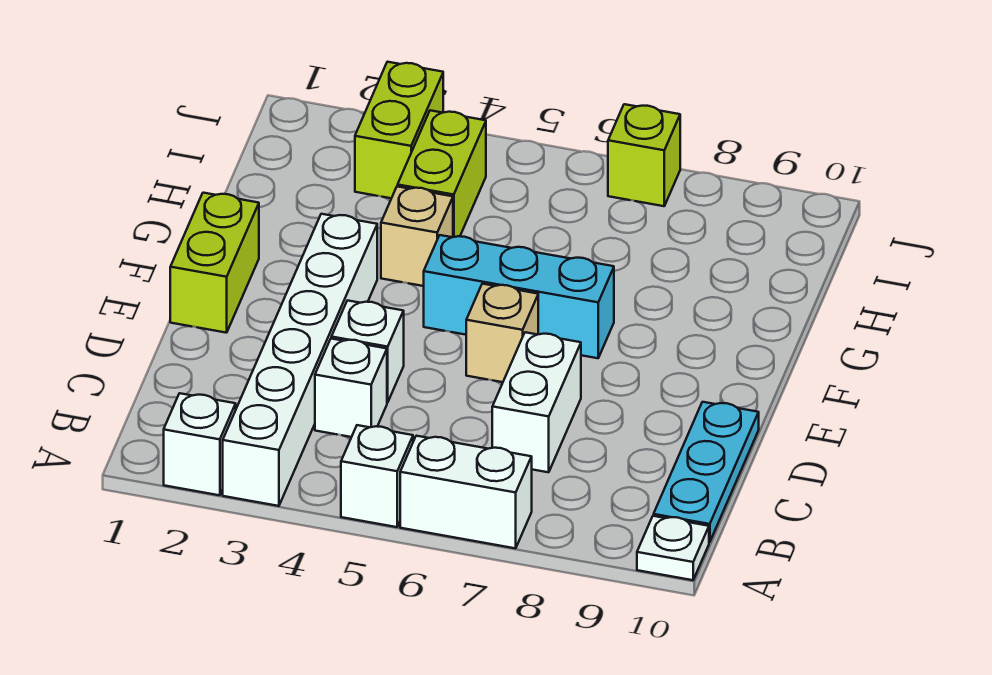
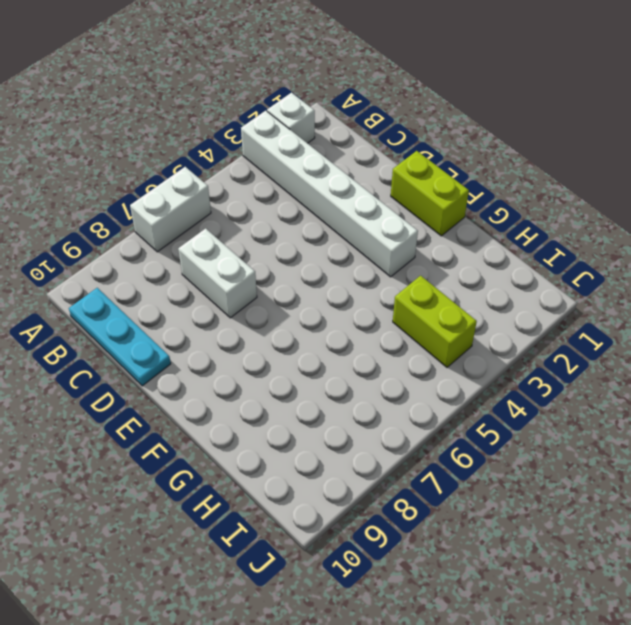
none -> white 1x1 brick [341,425,413,527]
none -> white 1x1 plate [637,516,709,580]
none -> white 1x1 brick [315,339,387,437]

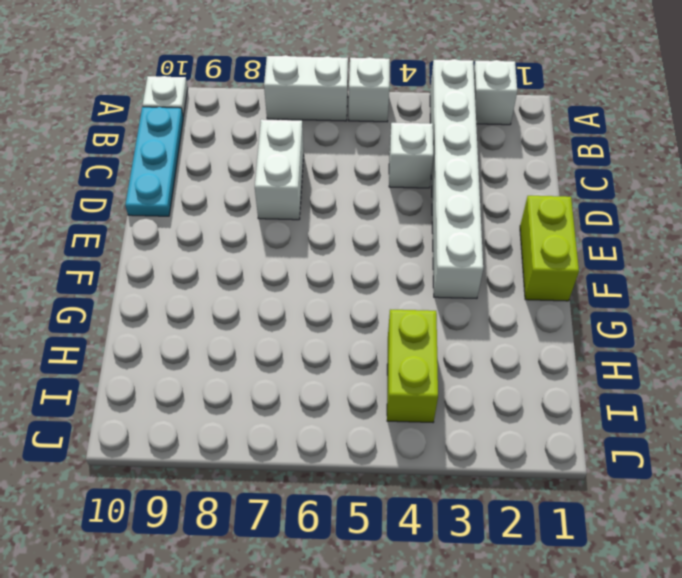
none -> white 1x1 brick [331,300,404,403]
none -> tan 1x1 brick [466,284,538,382]
none -> cyan 1x3 brick [424,235,614,358]

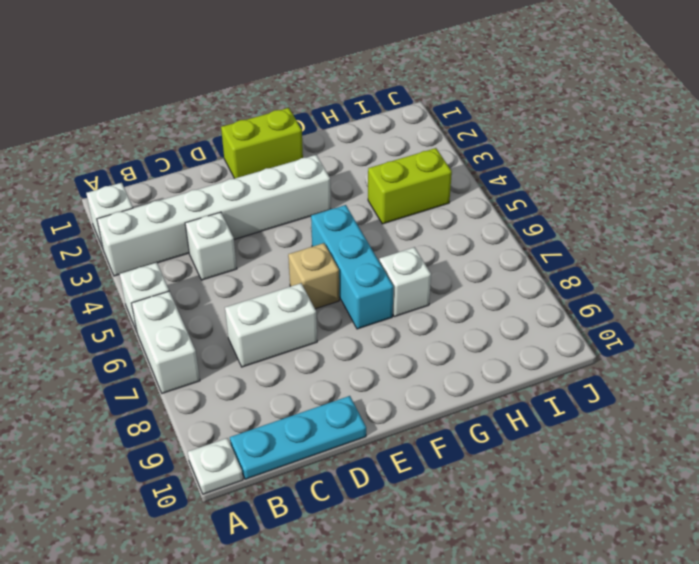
white 1x1 brick [379,247,431,317] -> white 1x1 brick moved to [331,300,404,403]
none -> tan 1x1 brick [381,186,453,286]
none -> lime 1x2 brick [355,62,443,198]
none -> lime 1x1 brick [608,104,680,206]

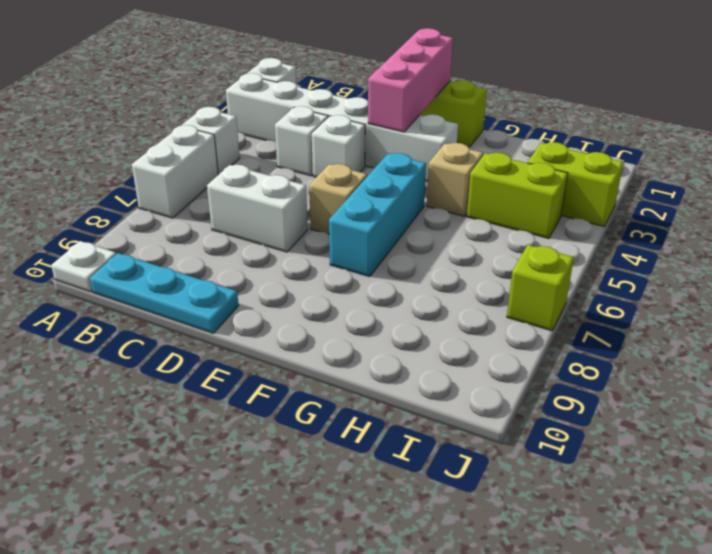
pink 1x3 brick [368,28,453,132] -> none

